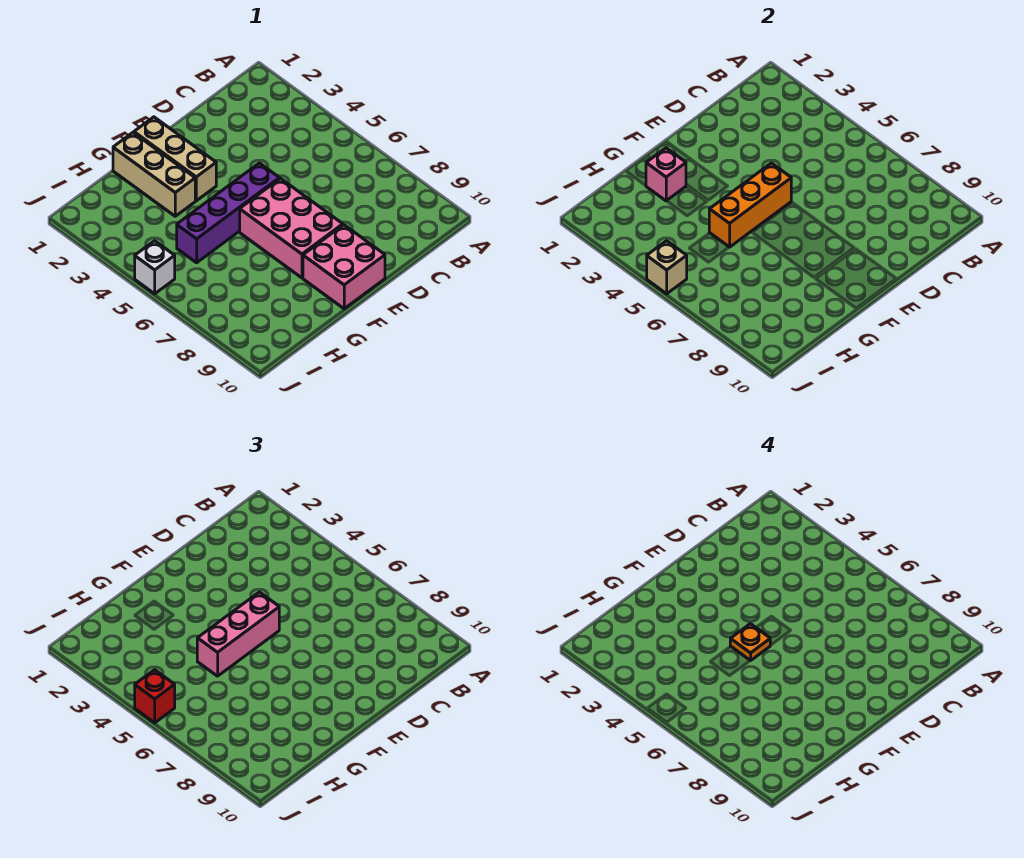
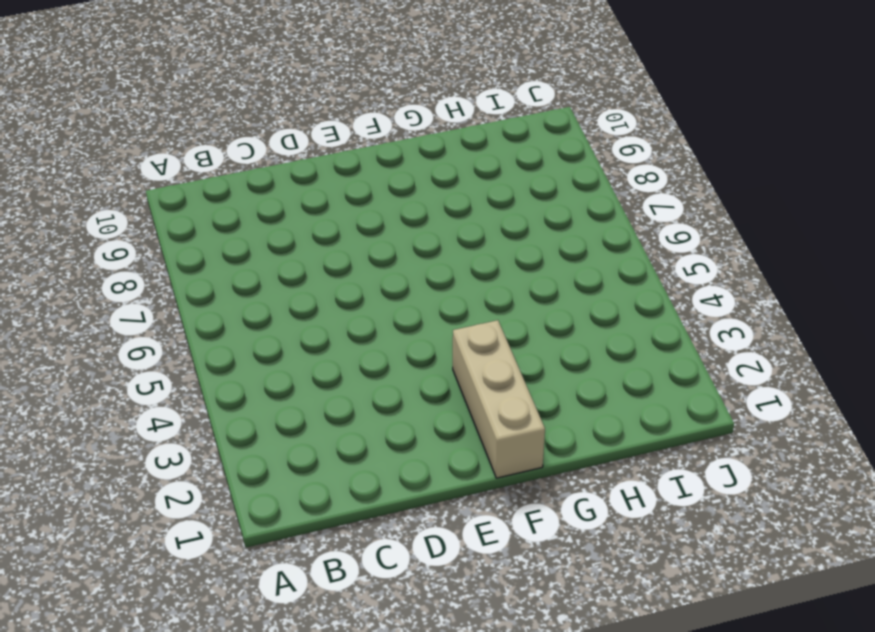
none -> purple 1x4 brick [177,163,279,263]
none -> pink 2x3 brick [240,179,343,278]
none -> pink 2x2 brick [303,225,385,309]

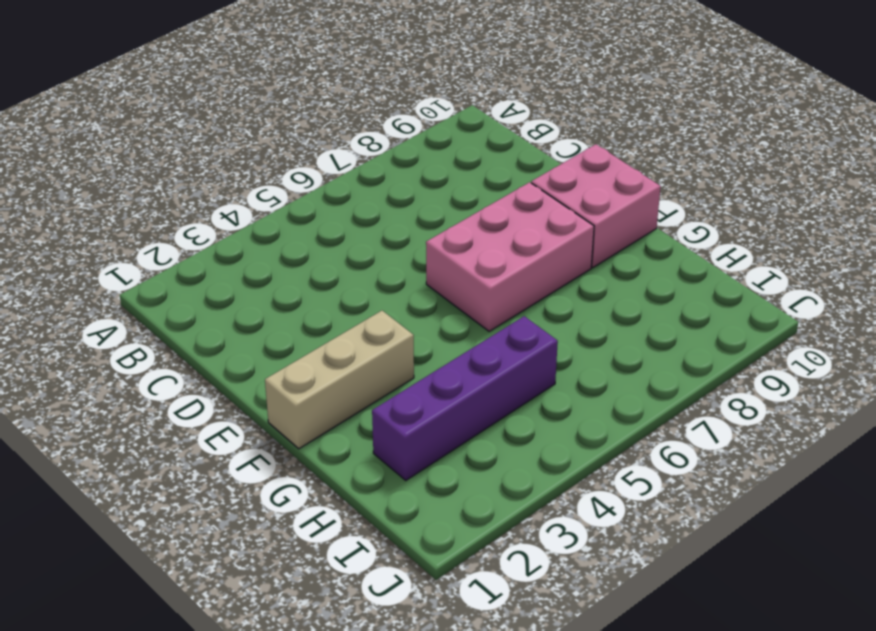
purple 1x4 brick [372,316,558,480] -> purple 1x4 brick turned to [177,163,279,263]
none -> tan 1x3 brick [113,133,195,216]
none -> white 1x1 brick [135,241,175,294]
none -> orange 1x3 brick [709,163,791,247]

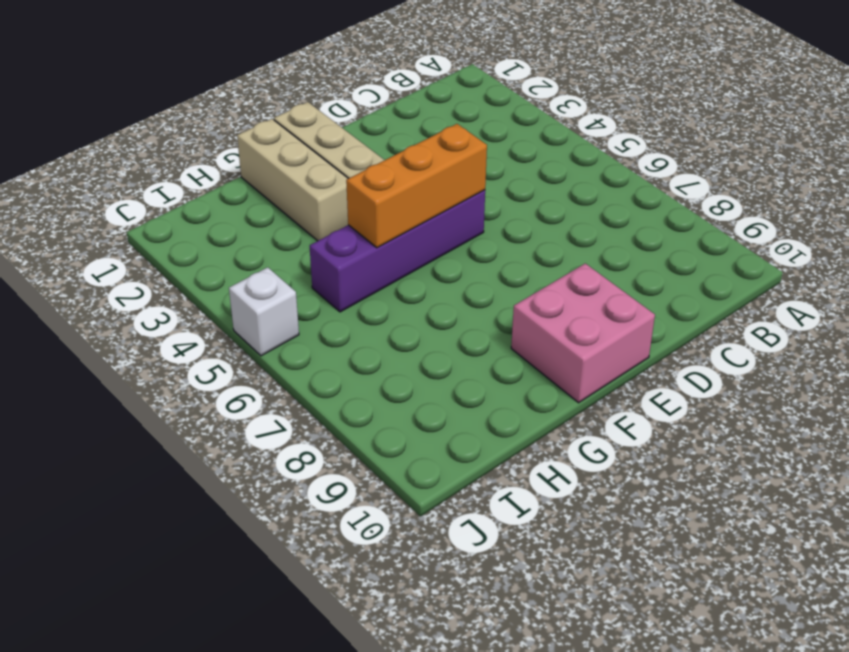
none -> pink 2x3 brick [240,179,343,278]
none -> pink 1x1 brick [646,148,686,201]
none -> tan 1x1 brick [647,241,687,294]

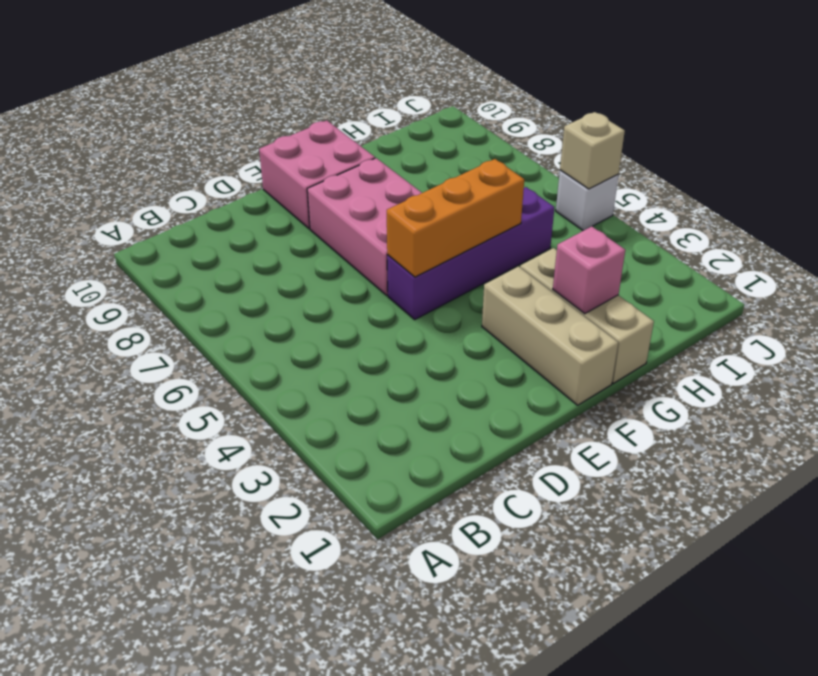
none -> pink 1x3 brick [197,592,279,676]
none -> red 1x1 brick [135,670,175,723]
none -> orange 1x1 plate [730,624,770,661]

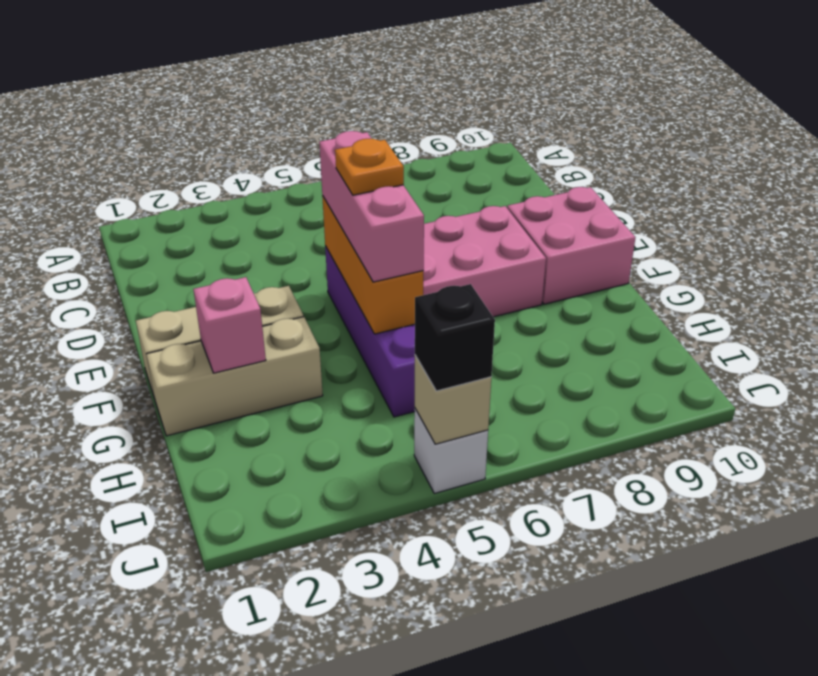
black 1x1 brick [415,284,495,391] -> red 1x1 brick [135,670,175,723]

